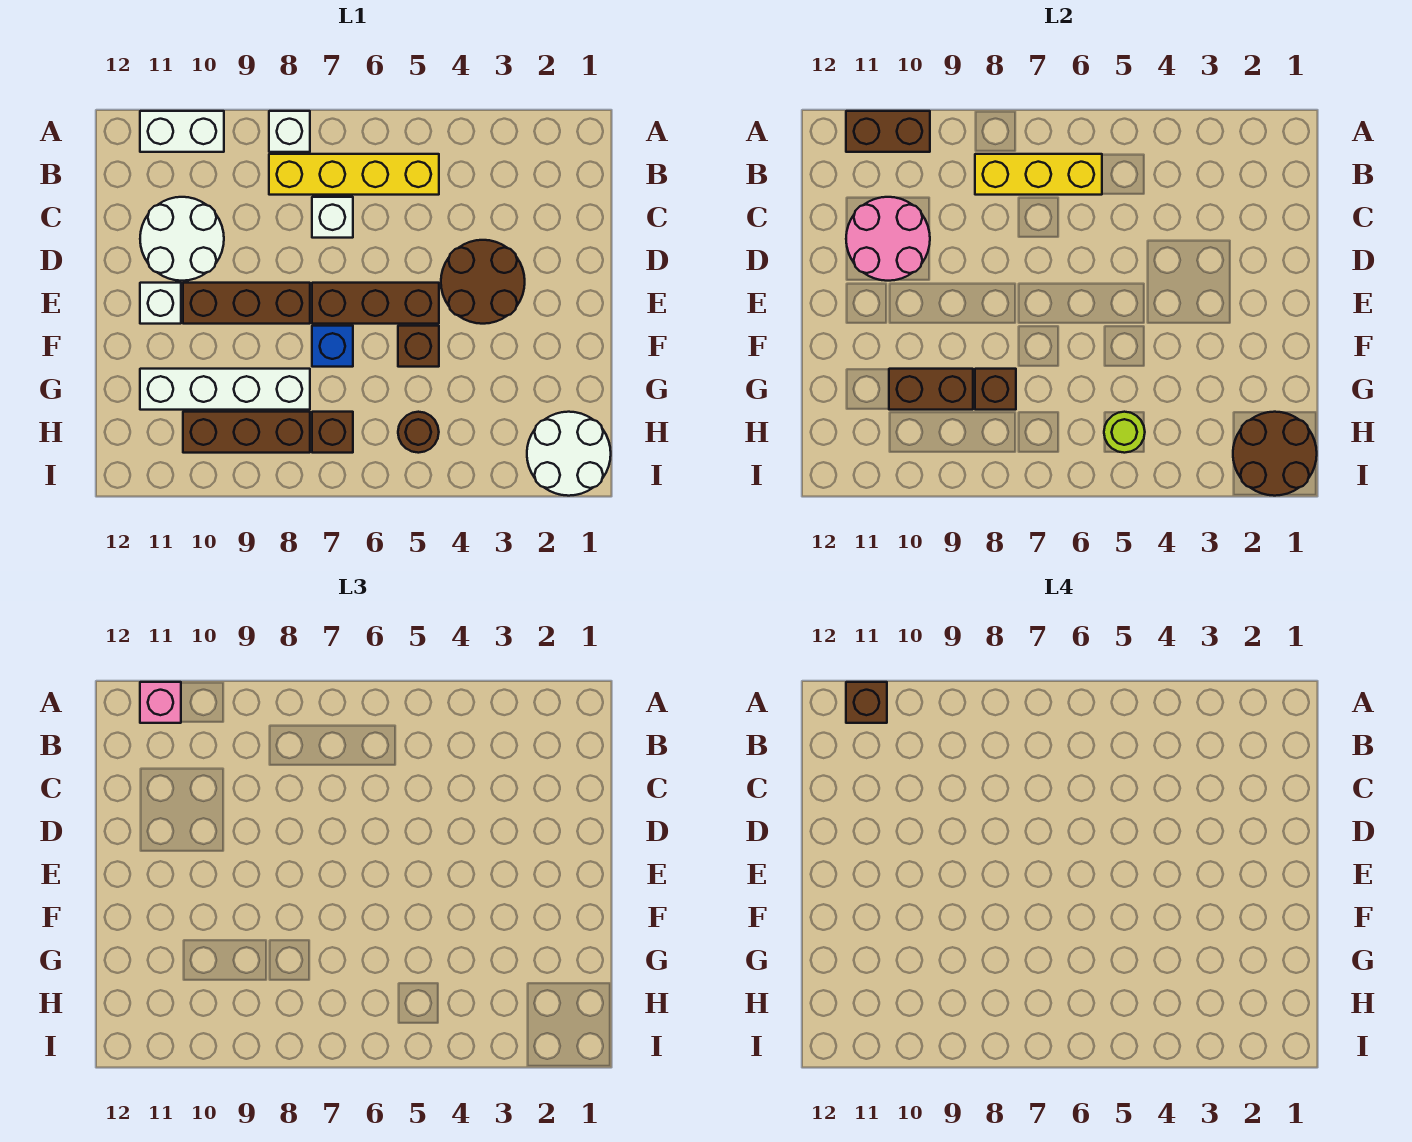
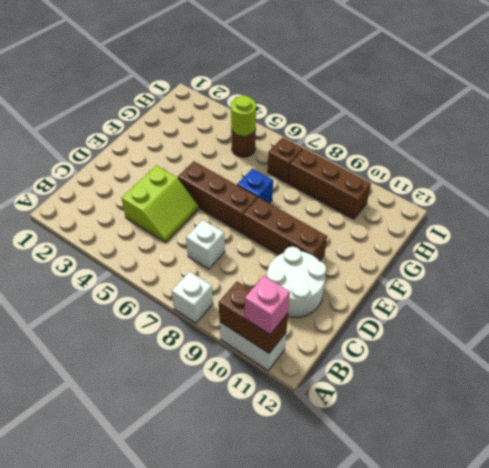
lime 2x2 slope [122,165,199,242] -> brown 2x2 round brick [441,240,525,324]
none -> yellow 1x4 brick [269,154,439,195]
none -> white 1x1 brick [140,283,181,324]
none -> brown 1x1 brick [398,326,439,367]

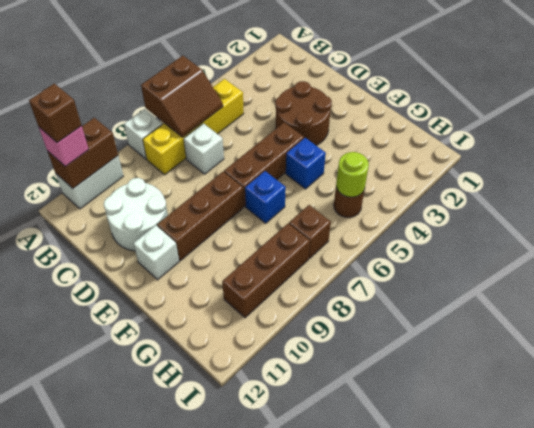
brown 2x2 slope [141,56,223,137] -> yellow 1x3 brick [975,154,1102,195]
blue 1x1 brick [286,138,326,189] -> brown 1x1 brick [398,326,439,367]
none -> white 1x4 brick [140,369,310,410]
none -> white 2x2 round brick [527,412,611,496]
none -> pink 2x2 round brick [846,197,930,281]

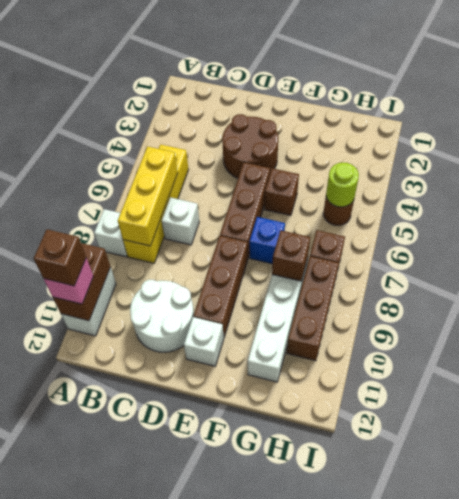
none -> white 2x2 round brick [527,412,611,496]
none -> pink 2x2 round brick [846,197,930,281]
none -> brown 1x2 brick [889,369,973,410]

